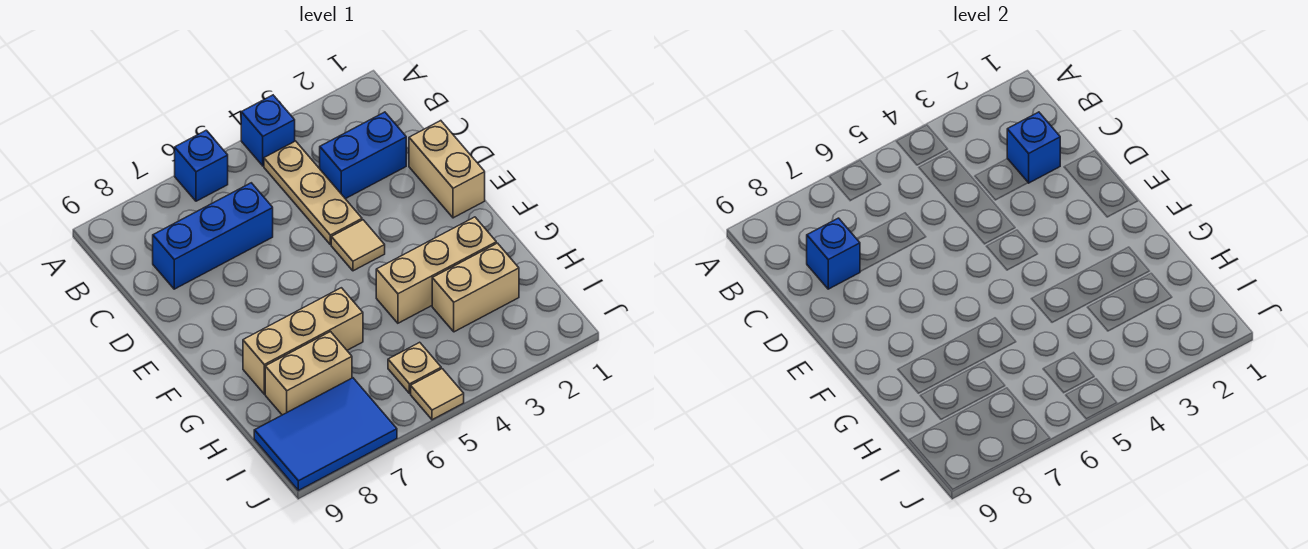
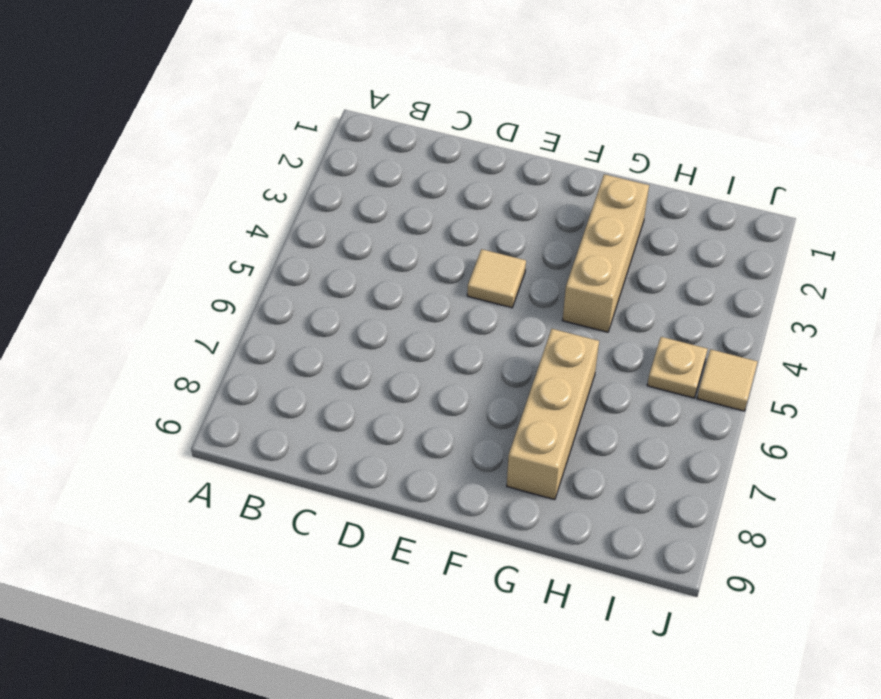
none -> blue 1x1 brick [241,95,295,166]
none -> blue 1x1 brick [175,130,228,201]
none -> tan 1x3 plate [264,141,362,245]

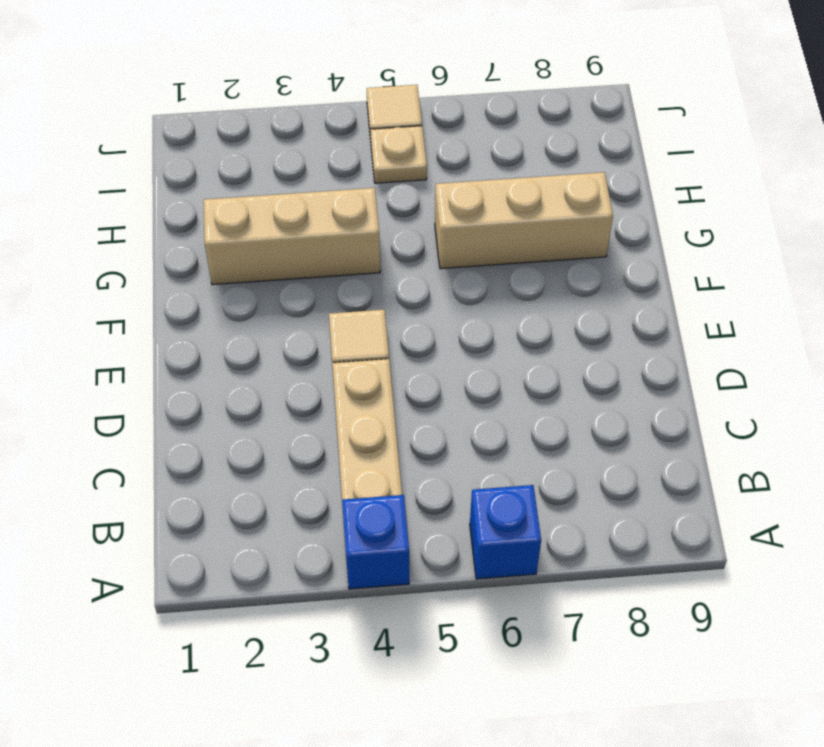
none -> blue 1x2 brick [320,112,406,199]
none -> blue 1x3 brick [153,183,273,289]
none -> tan 1x2 brick [409,121,485,218]

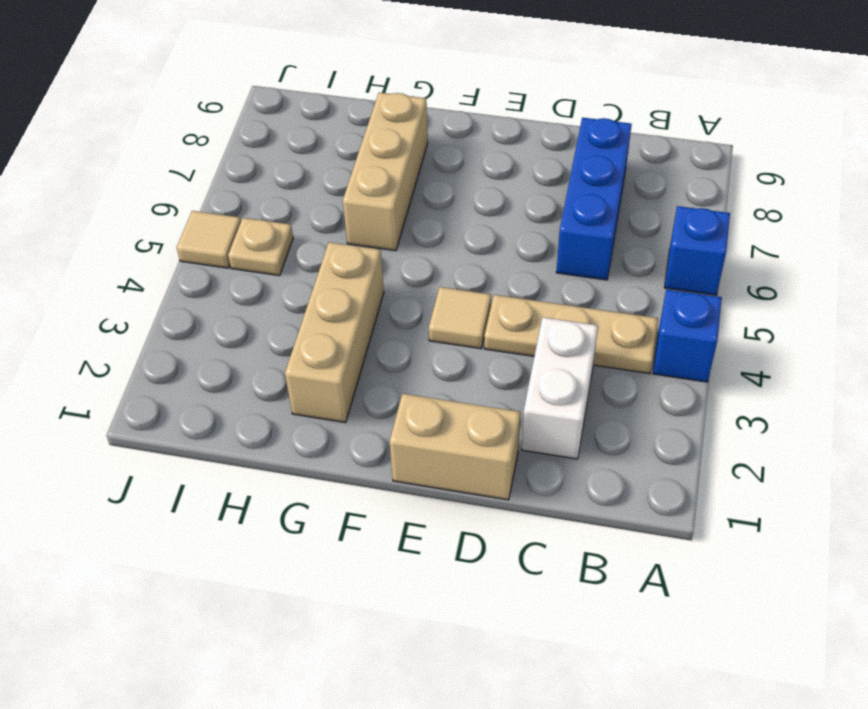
white 1x2 brick [522,317,598,459] -> blue 1x2 brick [320,112,406,199]
none -> tan 1x2 brick [432,243,519,332]
none -> tan 1x2 brick [265,332,352,415]
none -> blue 2x3 tile [254,378,397,490]

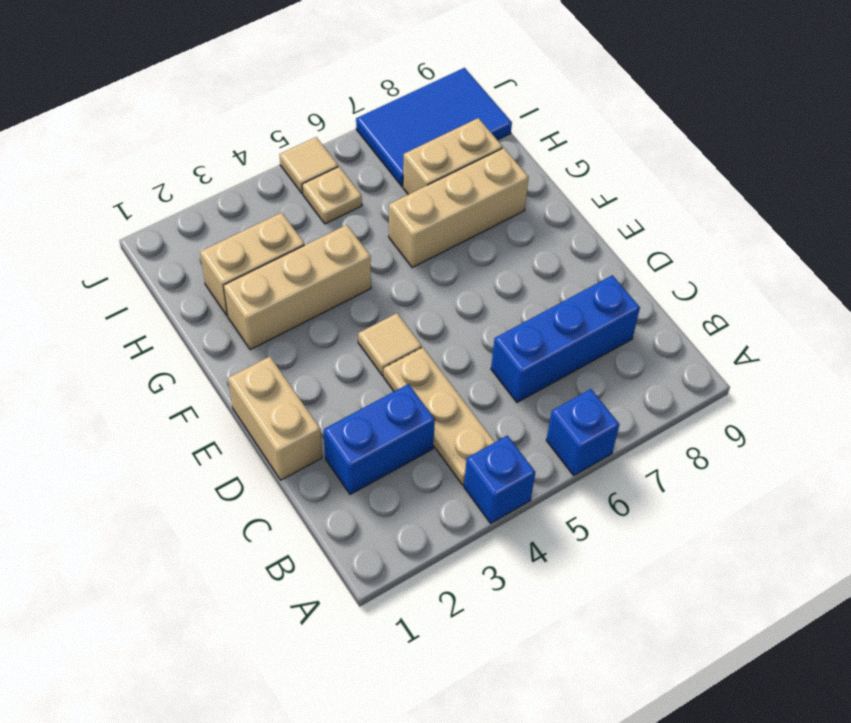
none -> blue 1x1 brick [1007,112,1060,183]
none -> blue 1x1 brick [807,218,860,289]

